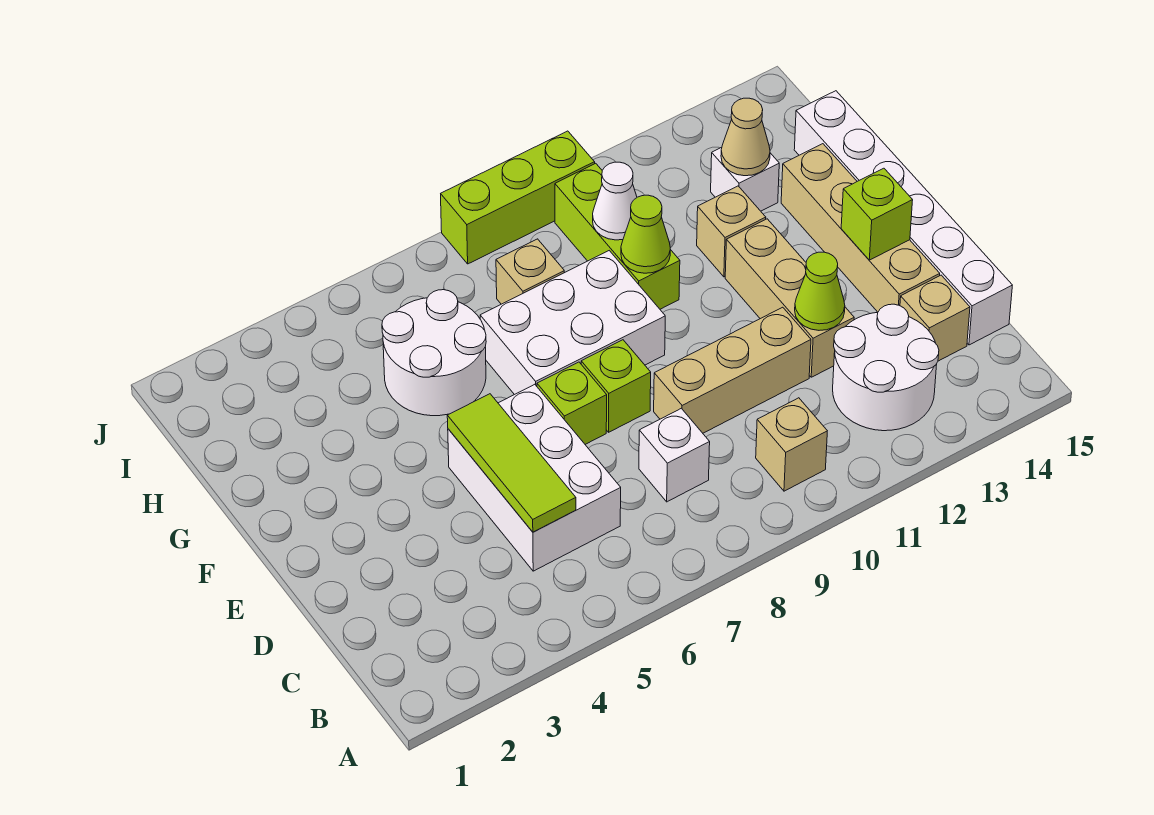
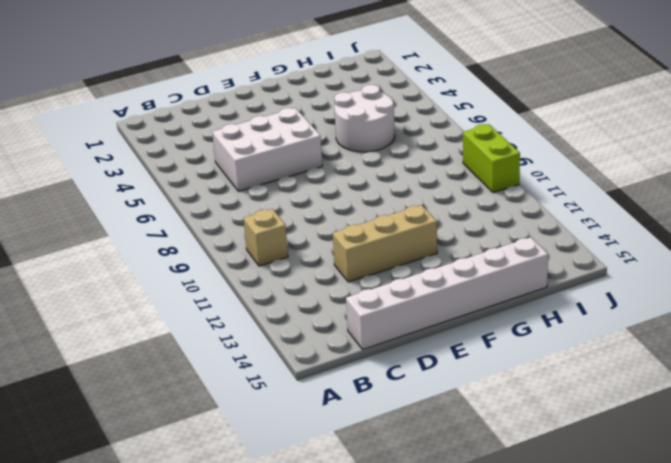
lime 1x2 brick [463,124,520,193] -> lime 1x3 brick [441,131,595,264]
none -> white 2x2 round brick [833,304,939,431]
none -> white 1x1 brick [639,408,710,502]
none -> tan 1x1 brick [900,275,970,361]

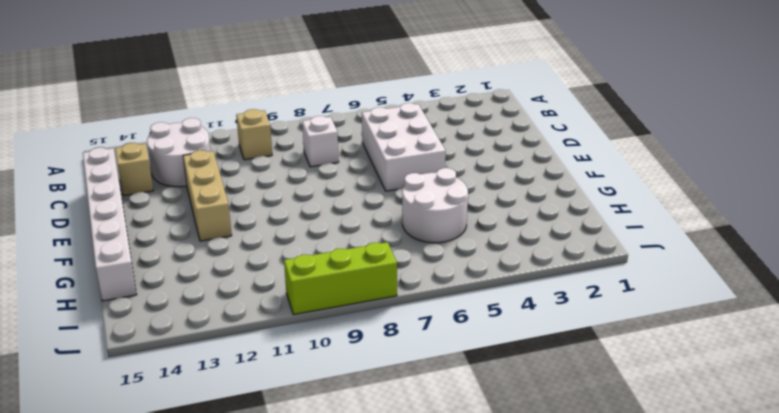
none -> tan 1x3 brick [654,307,811,433]
none -> tan 1x4 brick [781,144,940,312]
none -> lime 1x1 brick [537,362,607,444]

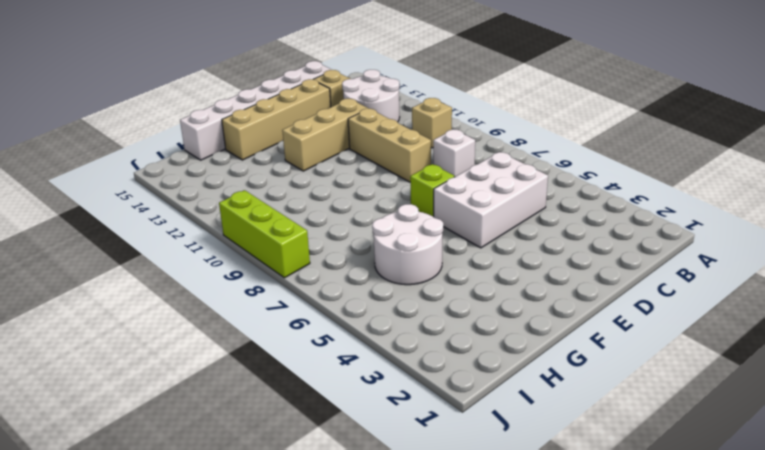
none -> lime 1x1 brick [581,340,651,432]
none -> white 2x3 brick [480,251,665,395]
none -> lime 1x3 brick [555,163,680,309]

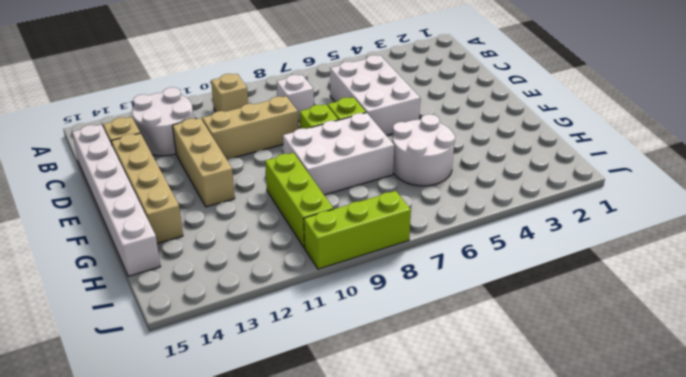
none -> tan 1x1 brick [697,186,766,277]
none -> tan 1x1 brick [496,239,564,304]
none -> white 1x1 brick [711,147,779,211]

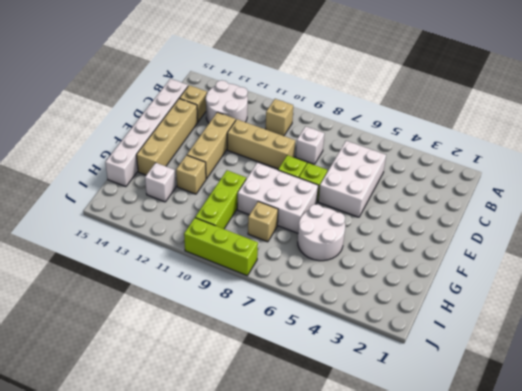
none -> lime 1x3 tile [447,394,576,532]
none -> lime 1x1 cone [795,252,845,330]
none -> lime 1x1 brick [841,168,913,260]

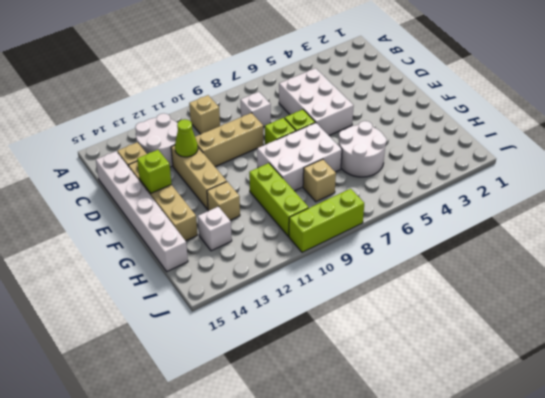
none -> lime 1x3 tile [447,394,576,532]
none -> lime 1x1 cone [621,195,670,273]
none -> white 1x1 cone [593,162,637,240]

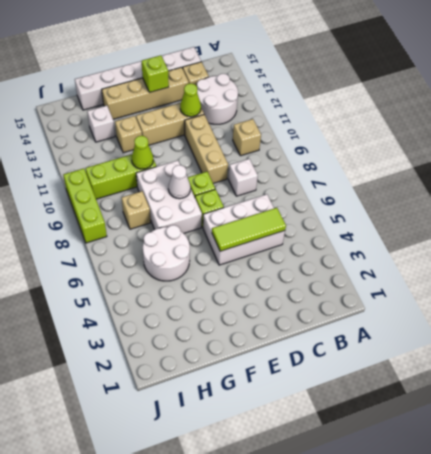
white 1x1 cone [168,165,191,199] -> white 1x1 cone moved to [593,162,637,240]
none -> tan 1x1 cone [721,98,770,176]

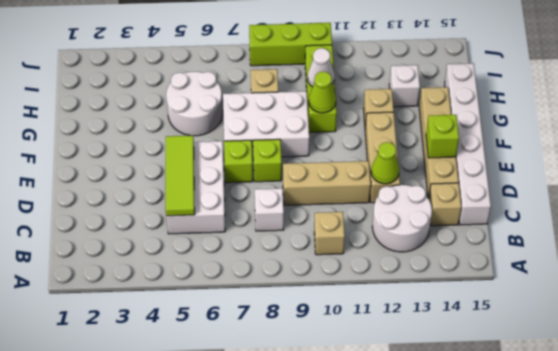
none -> tan 1x1 cone [721,98,770,176]

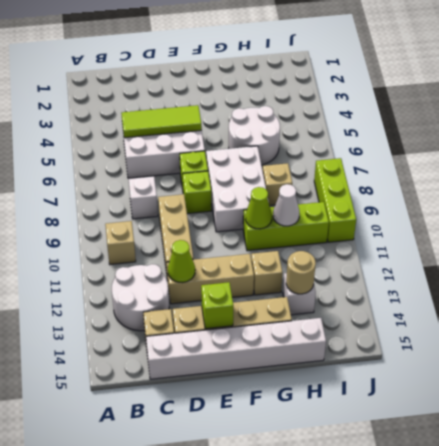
tan 1x1 round brick [286,251,316,294] -> tan 1x1 cone [721,98,770,176]

